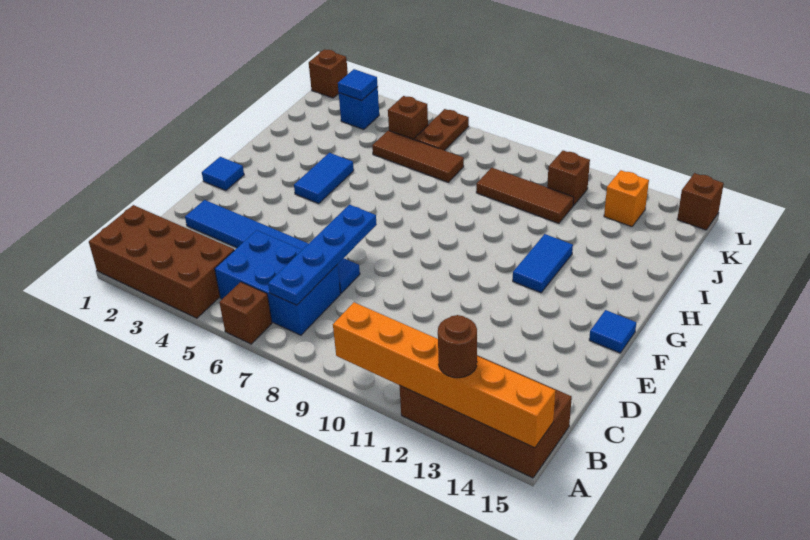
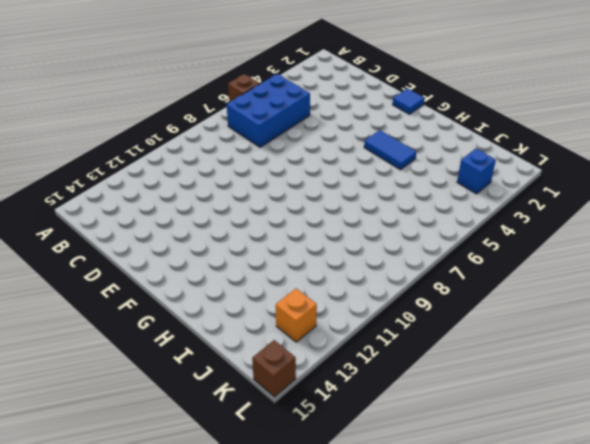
none -> brown 2x4 brick [89,205,234,318]
none -> brown 2x4 brick [399,355,572,478]
none -> blue 1x6 tile [185,200,360,293]

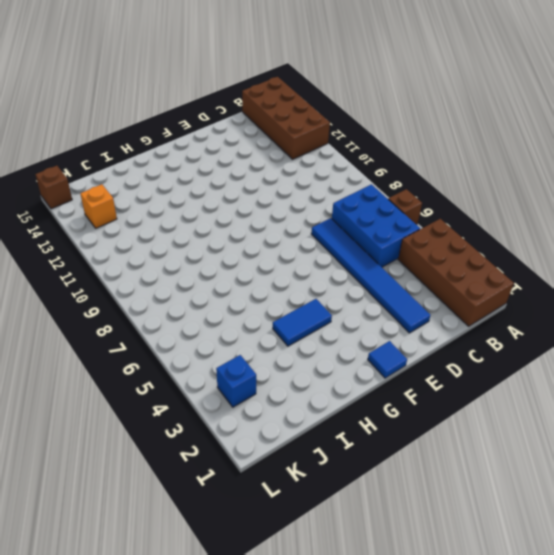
none -> blue 1x1 tile [589,310,636,353]
none -> blue 1x2 tile [513,234,573,293]
none -> brown 1x3 tile [372,130,464,182]

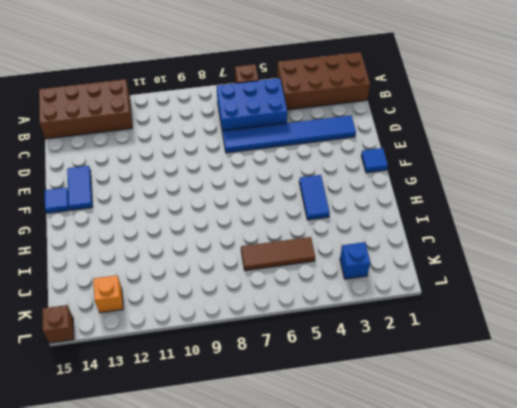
blue 1x2 tile [67,166,92,210] -> blue 1x2 tile moved to [513,234,573,293]
none -> brown 1x3 tile [476,168,574,223]
none -> brown 1x1 brick [388,96,428,139]
none -> brown 1x2 plate [414,109,469,151]

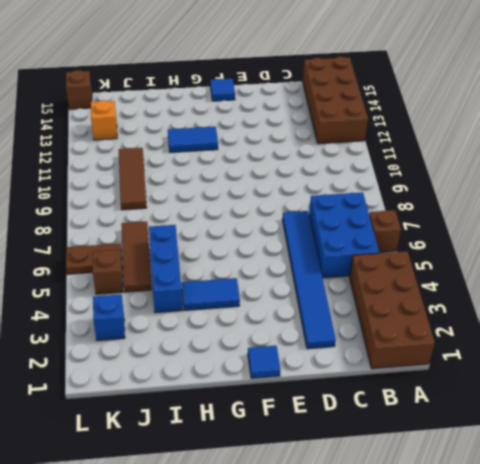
blue 1x3 brick [149,225,182,313] -> none
none -> brown 1x1 brick [547,151,590,206]
none -> brown 1x1 brick [309,49,348,98]
none -> orange 1x6 brick [333,302,556,448]

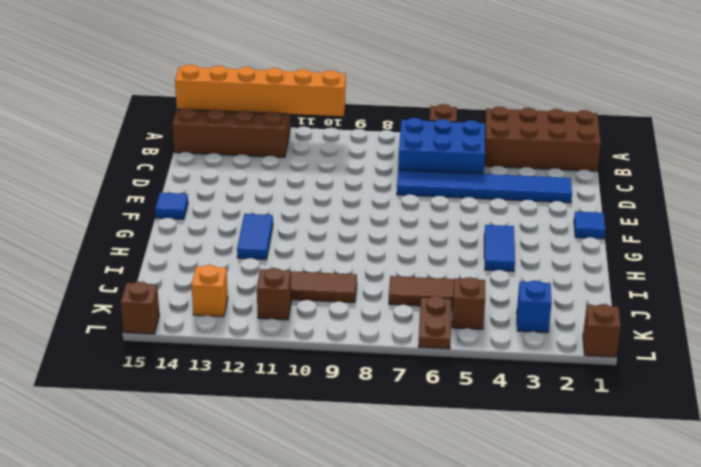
none -> blue 1x4 plate [268,205,377,305]
none -> blue 1x1 tile [338,69,378,101]
none -> brown 1x1 round brick [438,315,477,378]

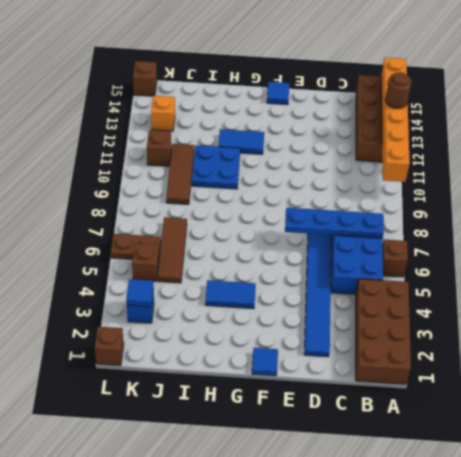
blue 2x2 plate [192,145,240,189] -> none

